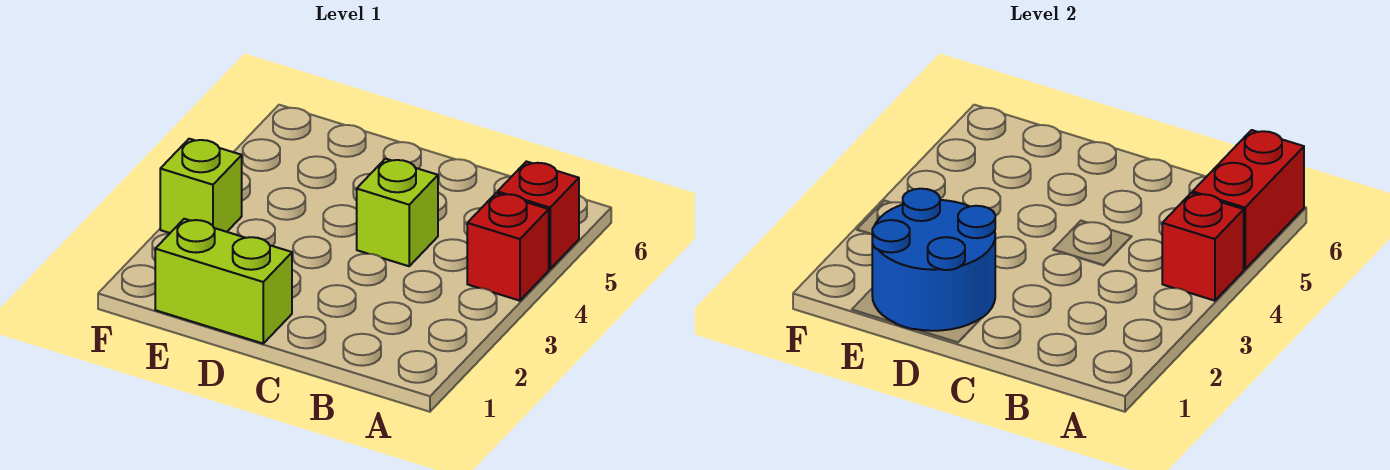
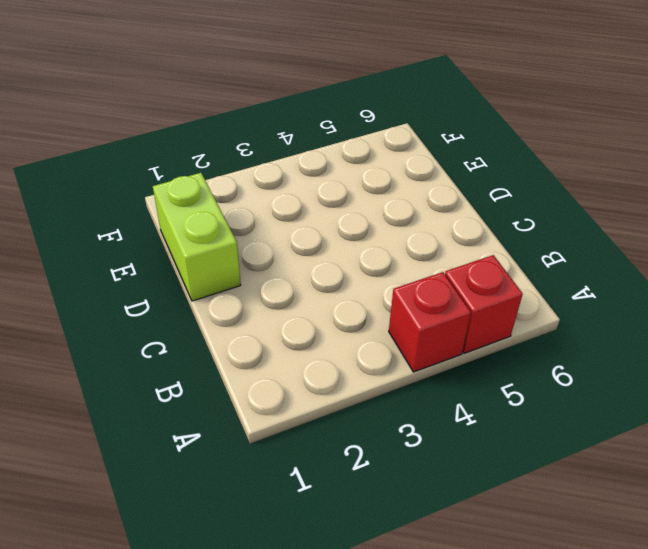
none -> lime 1x1 brick [357,159,438,266]
none -> lime 1x1 brick [160,139,242,233]

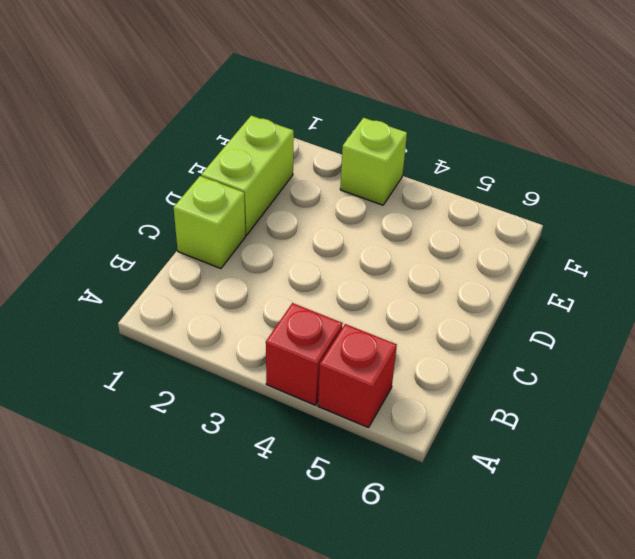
lime 1x1 brick [174,176,246,269] -> lime 1x1 brick moved to [357,159,438,266]
none -> red 1x1 brick [1162,193,1244,301]
none -> red 1x2 brick [1193,130,1304,269]

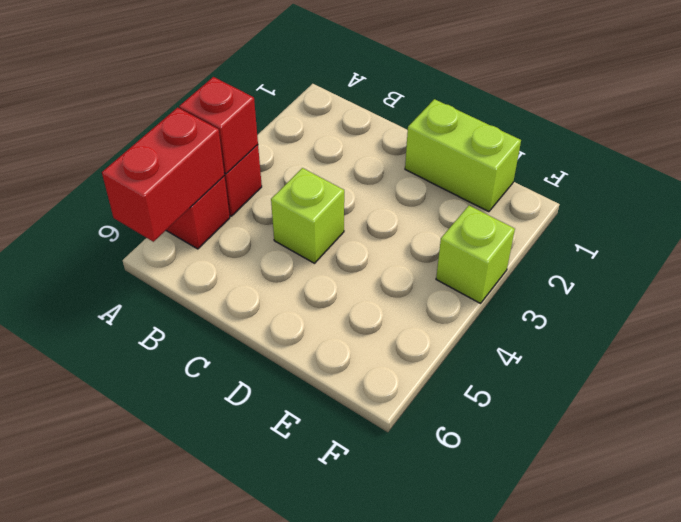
none -> blue 2x2 round brick [872,189,995,331]

